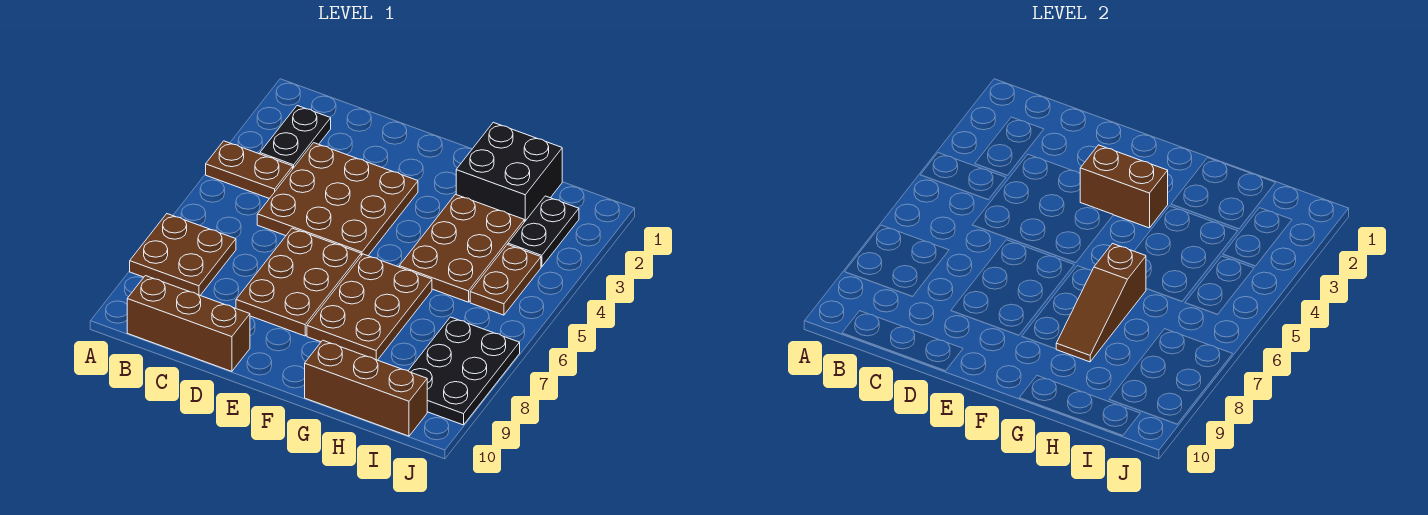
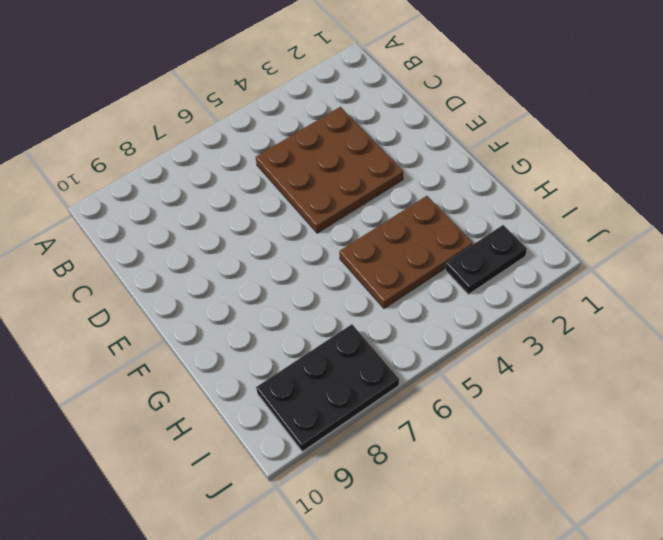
none -> brown 1x2 plate [206,141,293,199]
none -> brown 2x2 plate [130,214,236,295]
none -> black 1x2 plate [260,106,331,168]

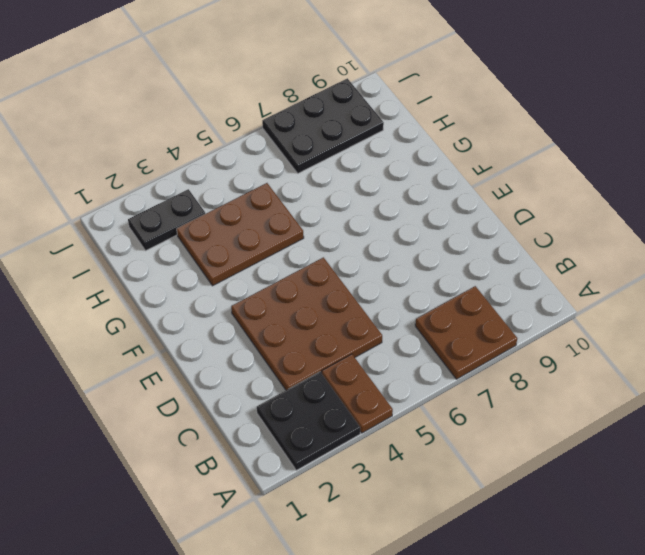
black 2x2 plate [257,372,360,470] -> black 1x2 plate [260,106,331,168]
none -> brown 1x3 brick [127,276,250,371]
none -> brown 2x3 plate [236,228,361,336]
none -> brown 2x3 plate [307,254,432,360]

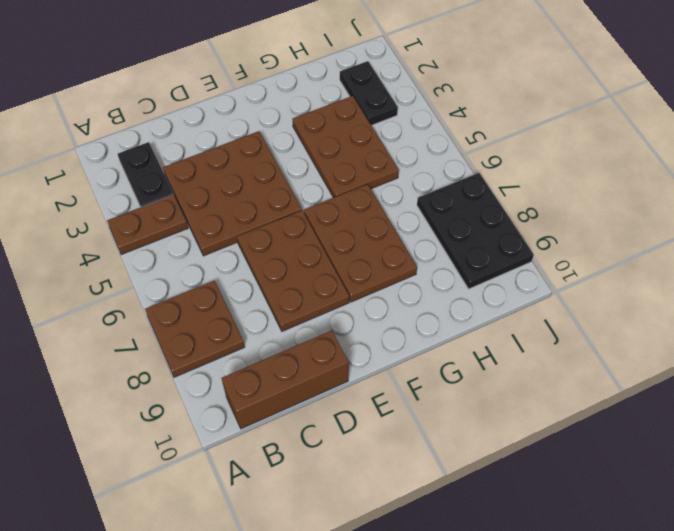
none -> black 2x2 brick [456,122,562,222]
none -> brown 1x3 brick [305,340,427,436]
none -> brown 1x2 plate [470,244,541,315]

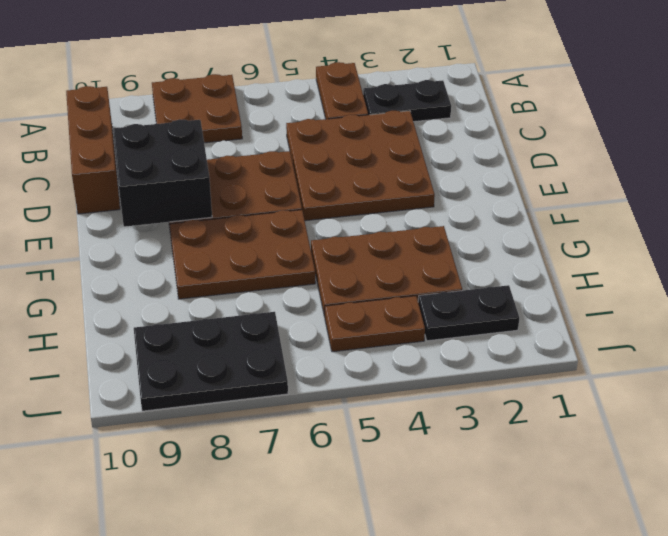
black 2x2 brick [113,119,212,227] -> black 2x2 brick moved to [456,122,562,222]
none -> brown 1x3 brick [305,340,427,436]
none -> brown 1x2 brick [1080,145,1168,228]
none -> brown 1x3 slope [1056,244,1146,362]

